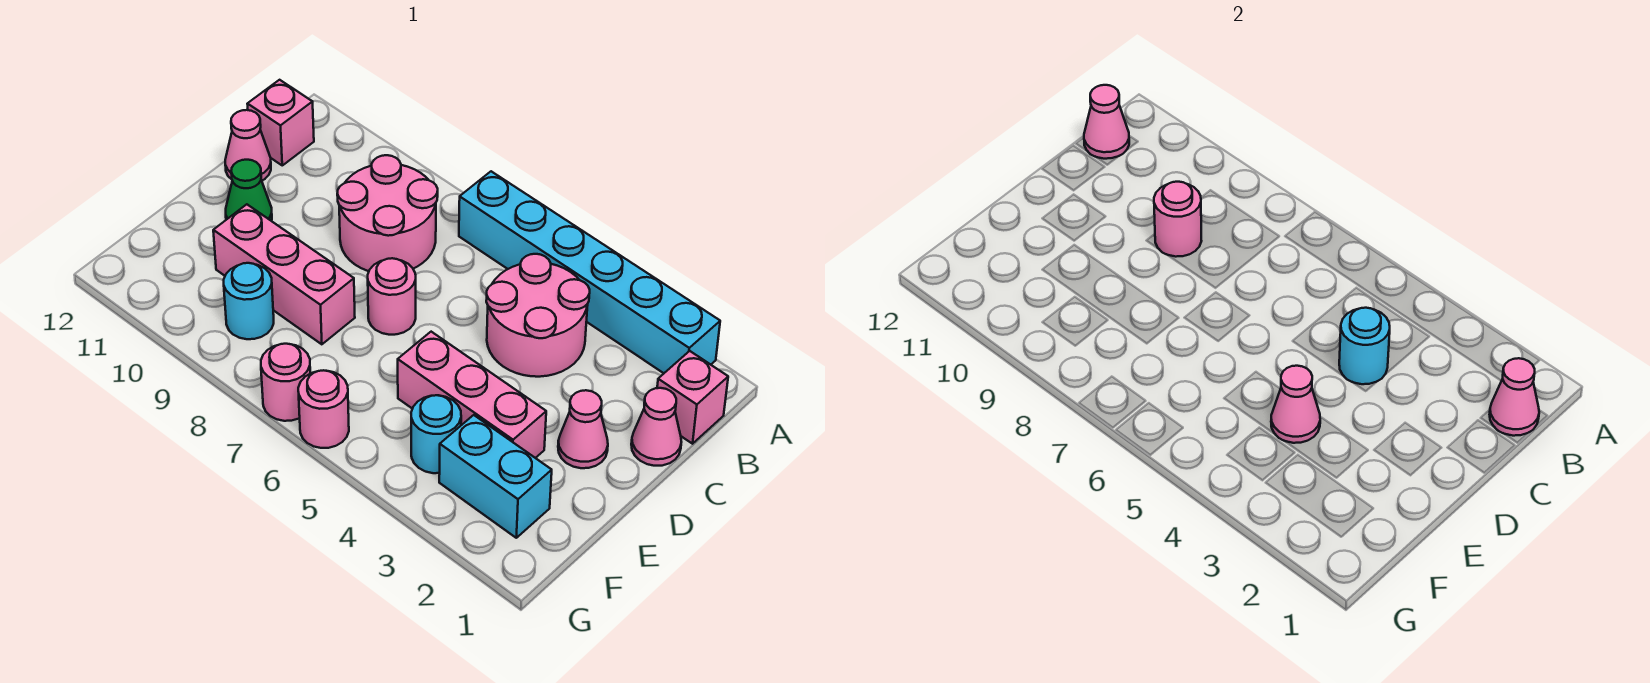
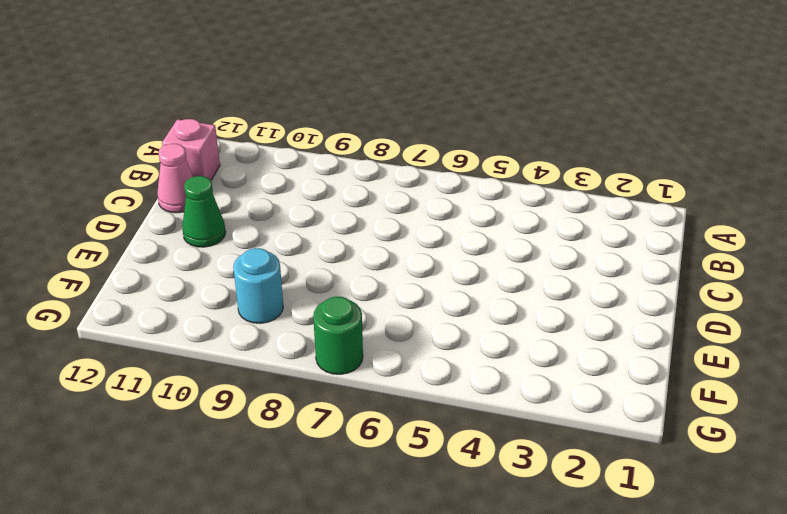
green 1x1 round brick [313,297,363,374] -> pink 1x1 round brick [261,344,310,421]
none -> cyan 1x6 brick [459,171,720,373]
none -> pink 1x1 brick [657,351,728,444]
none -> pink 2x2 round brick [486,254,590,377]

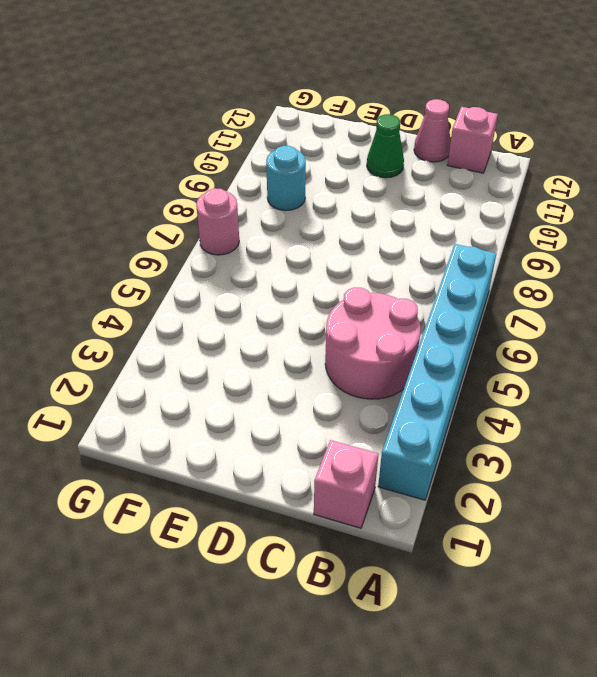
none -> pink 2x2 round brick [337,155,438,271]
none -> pink 1x1 cone [631,388,681,466]
none -> pink 1x1 cone [558,390,608,468]

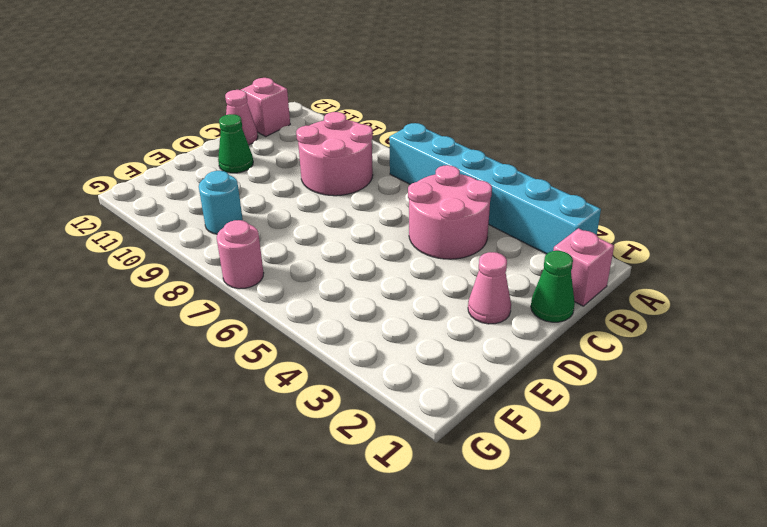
green 1x1 cone [531,251,575,322] -> pink 1x1 cone [631,388,681,466]
none -> pink 1x1 round brick [368,258,416,335]
none -> pink 1x3 brick [398,332,546,458]
none -> pink 1x3 brick [213,204,355,344]

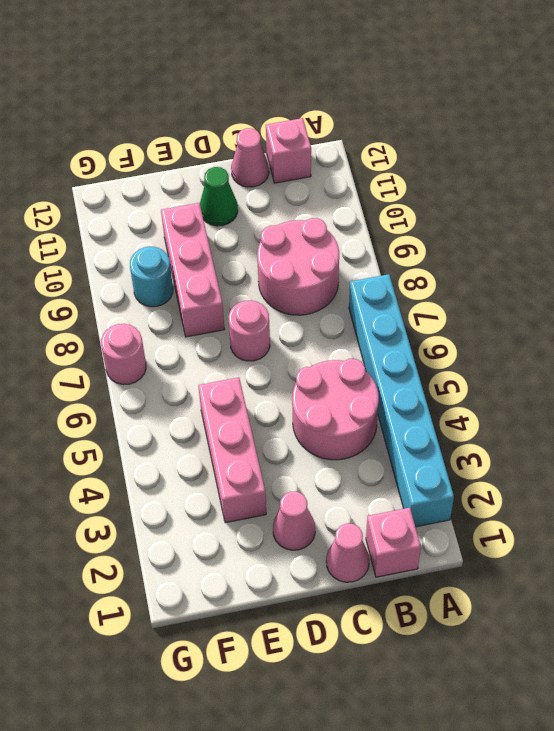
none -> cyan 1x2 brick [439,415,552,538]
none -> cyan 1x1 round brick [411,395,461,473]
none -> pink 1x1 round brick [298,370,349,448]

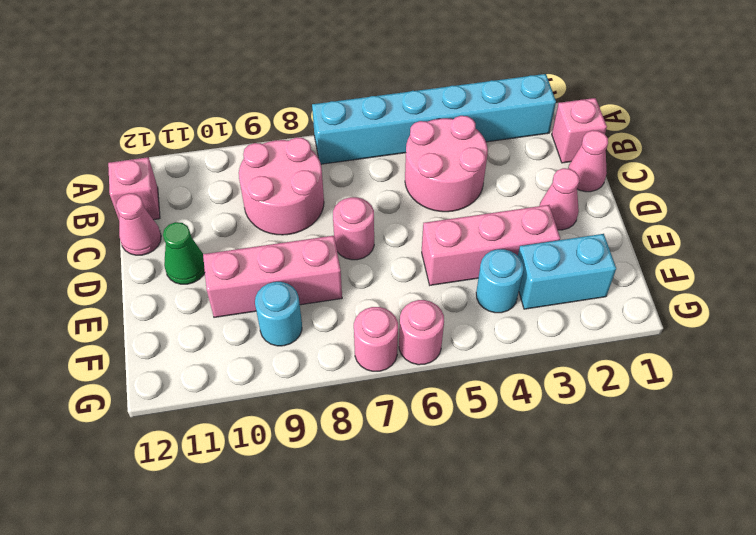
none -> pink 1x1 cone [1490,358,1539,436]
none -> pink 1x1 cone [1084,85,1129,159]
none -> cyan 1x1 round brick [1339,308,1390,384]

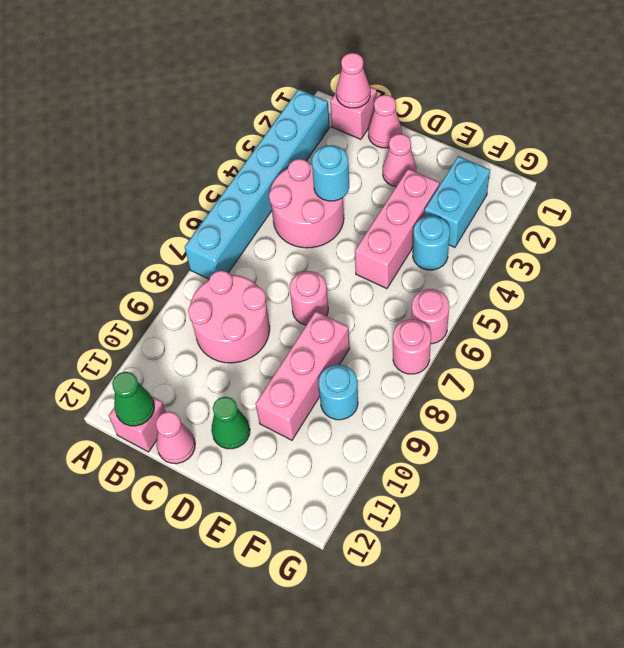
green 1x1 cone [112,372,154,426] -> pink 1x1 cone [1084,85,1129,159]
none -> pink 1x1 round brick [1154,182,1201,257]
none -> pink 1x1 cone [1271,366,1320,443]

